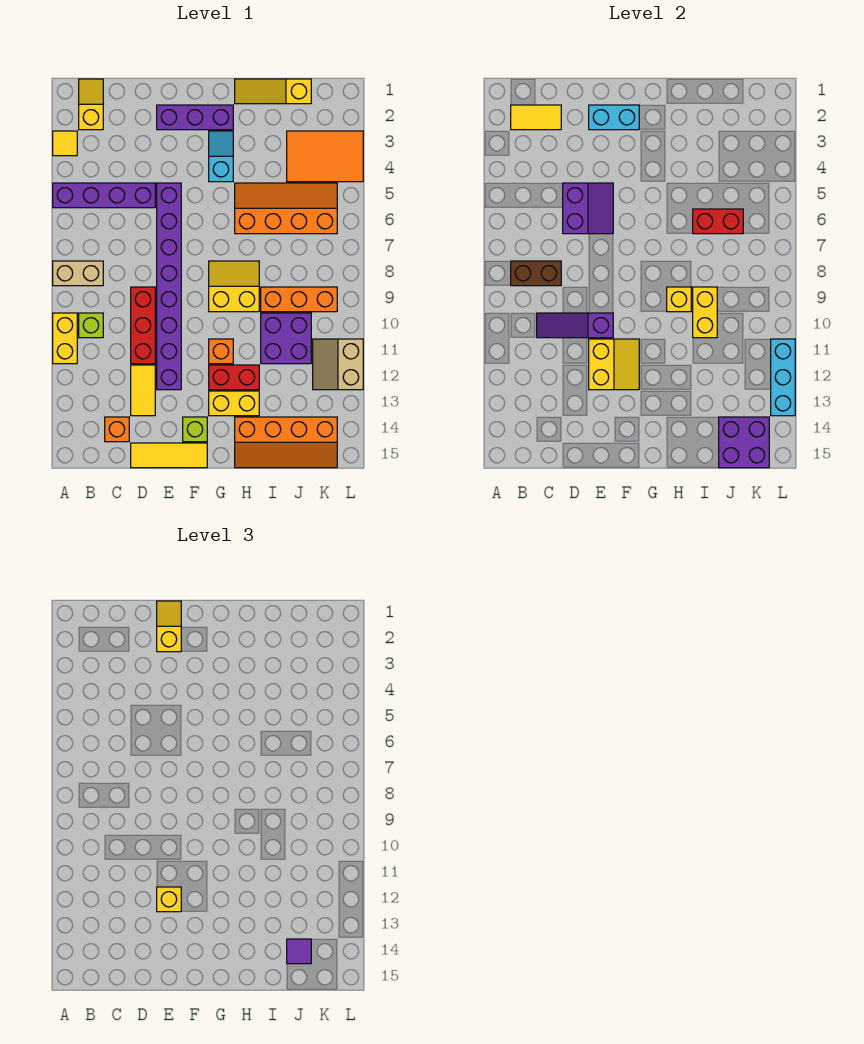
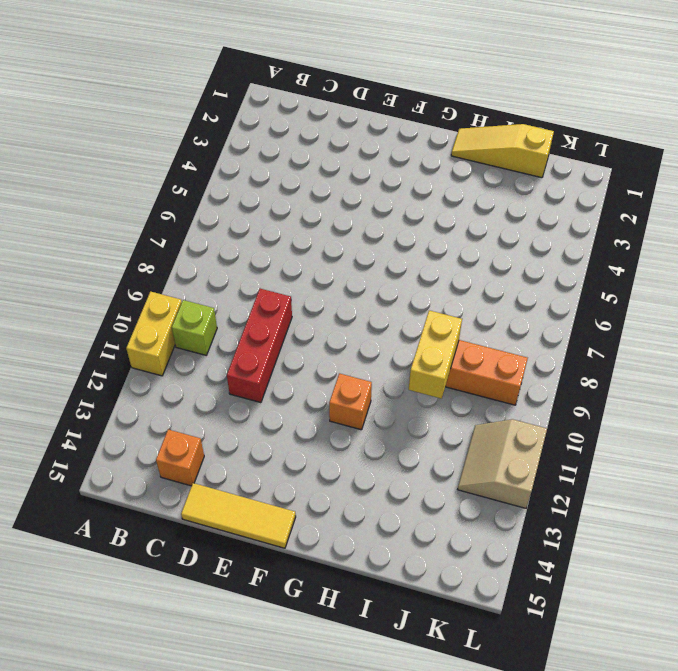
none -> yellow 1x1 tile [53,131,77,156]
none -> purple 1x4 brick [53,183,155,208]
none -> tan 1x2 brick [53,261,103,286]
none -> yellow 1x2 slope [79,79,103,130]

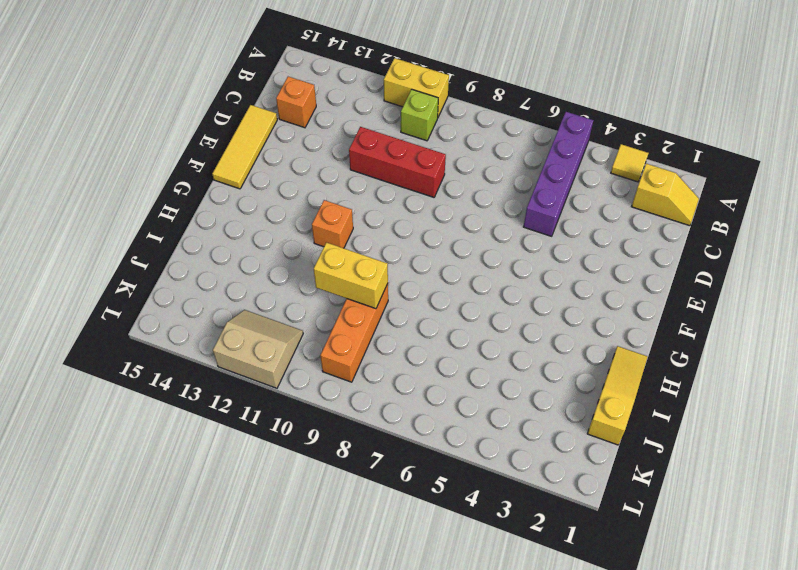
none -> tan 1x2 brick [53,261,103,286]
none -> yellow 1x2 tile [131,365,155,416]
none -> purple 1x3 brick [157,105,233,130]
none -> purple 1x8 brick [157,183,181,390]

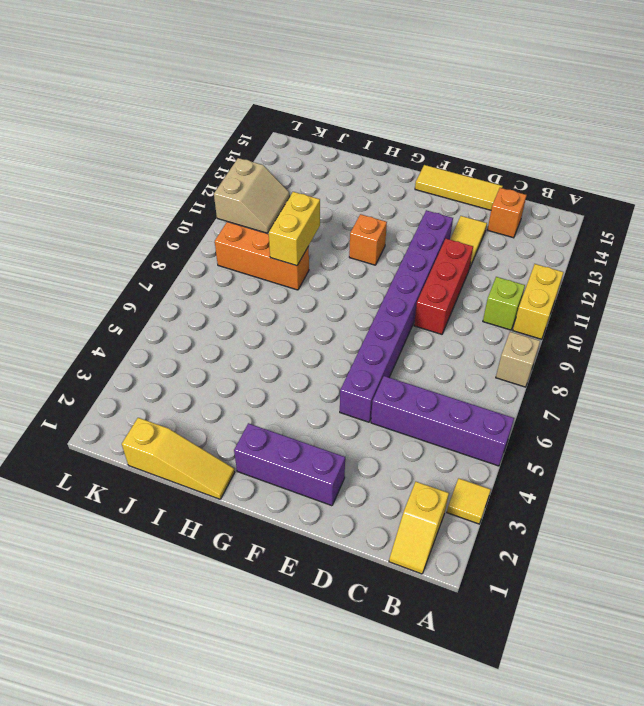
tan 1x1 brick [496,332,540,387] -> tan 1x2 brick [53,261,103,286]
none -> lime 1x1 brick [183,417,207,442]
none -> cyan 1x2 slope [209,131,233,182]
none -> yellow 2x2 slope [209,261,259,312]
none -> red 1x2 brick [209,365,259,390]

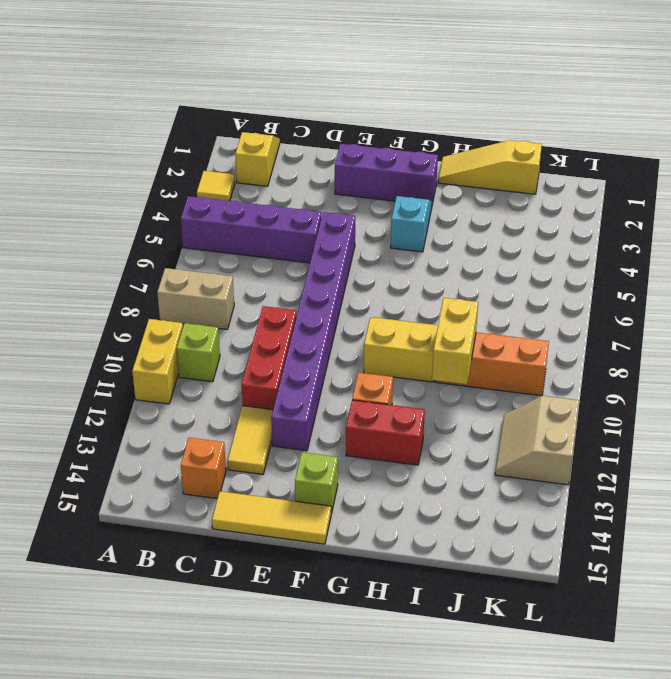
none -> yellow 1x2 brick [209,391,259,416]
none -> orange 2x4 slope [235,183,337,234]
none -> orange 2x4 slope [235,417,337,468]
none -> purple 2x2 brick [261,313,311,364]

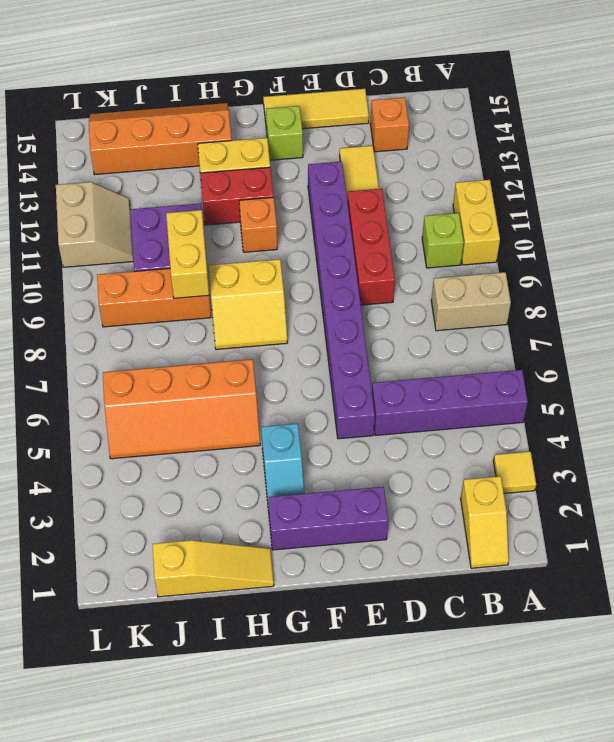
none -> orange 2x3 tile [287,131,363,182]
none -> yellow 1x2 tile [511,105,561,130]
none -> brown 1x2 brick [511,261,561,286]
none -> purple 1x3 slope [537,313,613,338]

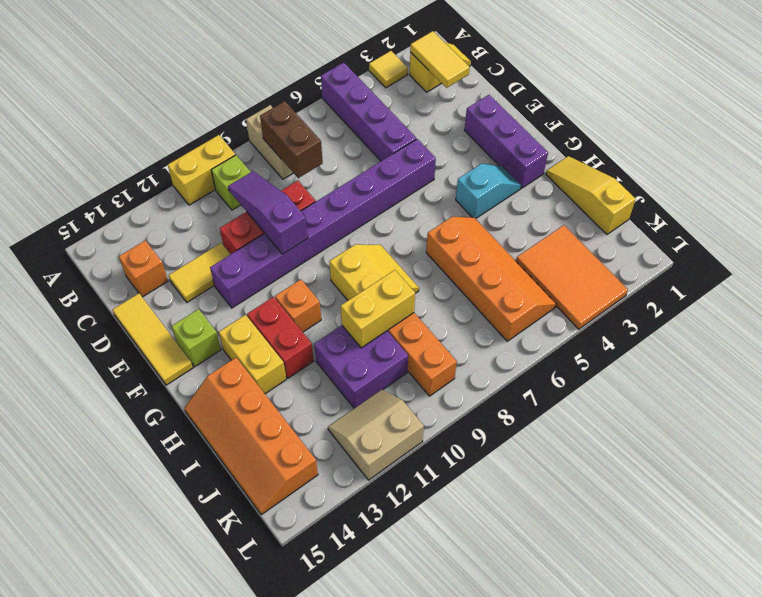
none -> purple 2x2 slope [563,183,613,234]
none -> cyan 1x2 brick [589,105,639,130]
none -> yellow 2x2 slope [589,339,639,390]
none -> yellow 1x1 brick [667,287,691,312]

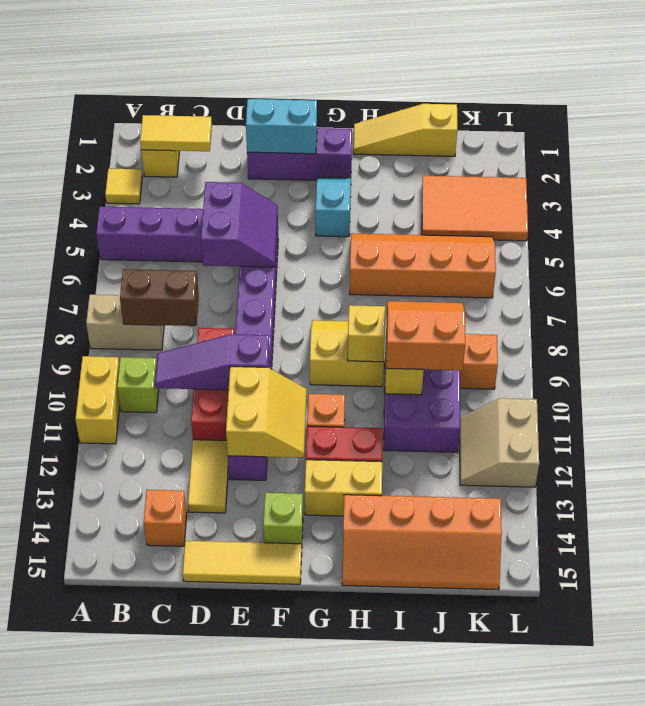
orange 2x2 slope [386,301,465,370] -> none
none -> red 1x2 brick [693,209,743,234]
none -> purple 2x2 brick [719,417,769,468]
none -> cyan 1x3 brick [771,339,795,416]
none -> yellow 1x2 slope [157,601,181,652]

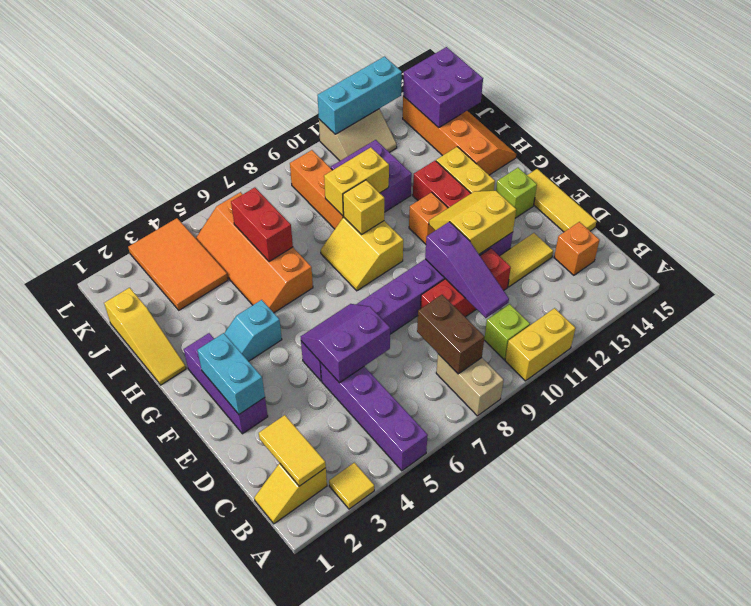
none -> yellow 1x2 slope [157,601,181,652]
none -> yellow 1x1 brick [157,887,181,912]
none -> purple 1x1 tile [287,939,311,964]

